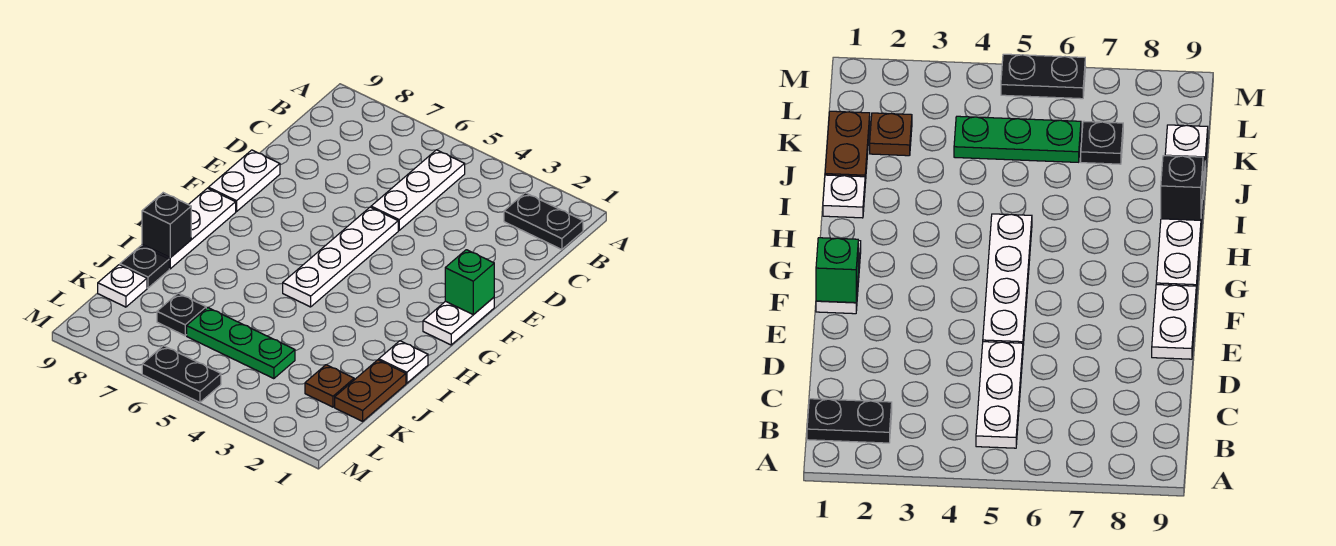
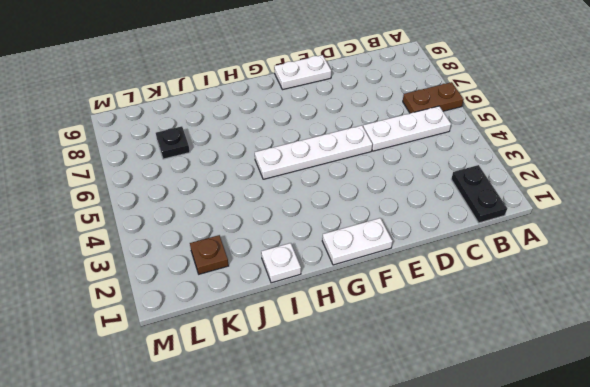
brown 1x2 plate [403,82,464,113] -> brown 1x2 plate moved to [335,360,406,421]
none -> white 1x3 plate [142,188,236,269]
none -> black 1x1 plate [120,246,169,288]
none -> green 1x3 plate [187,307,295,379]

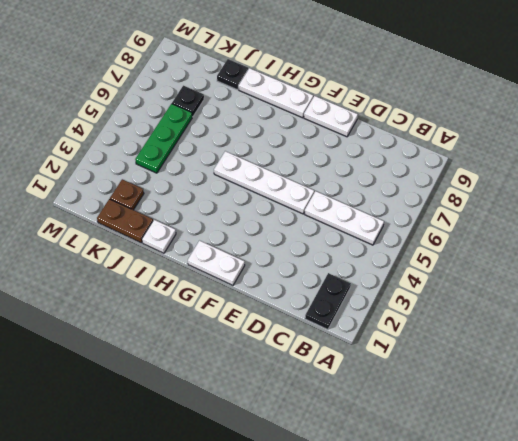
none -> white 1x1 plate [98,265,147,307]
none -> black 1x2 plate [142,346,221,402]
none -> green 1x1 brick [445,250,494,315]

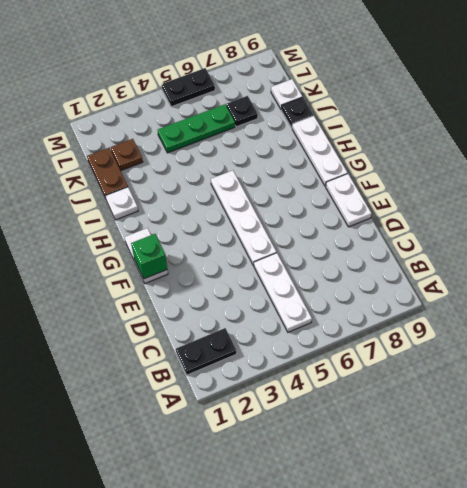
none -> black 1x1 brick [142,193,191,258]

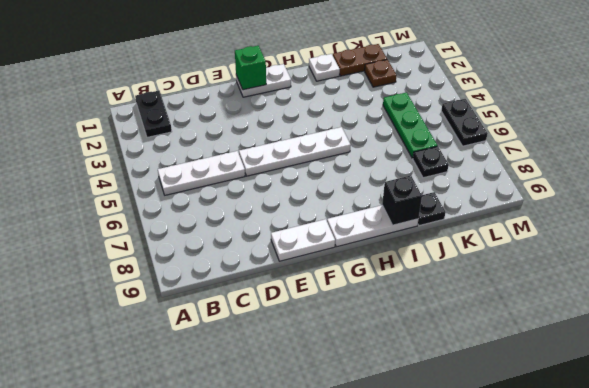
none -> white 1x1 plate [98,265,147,307]

